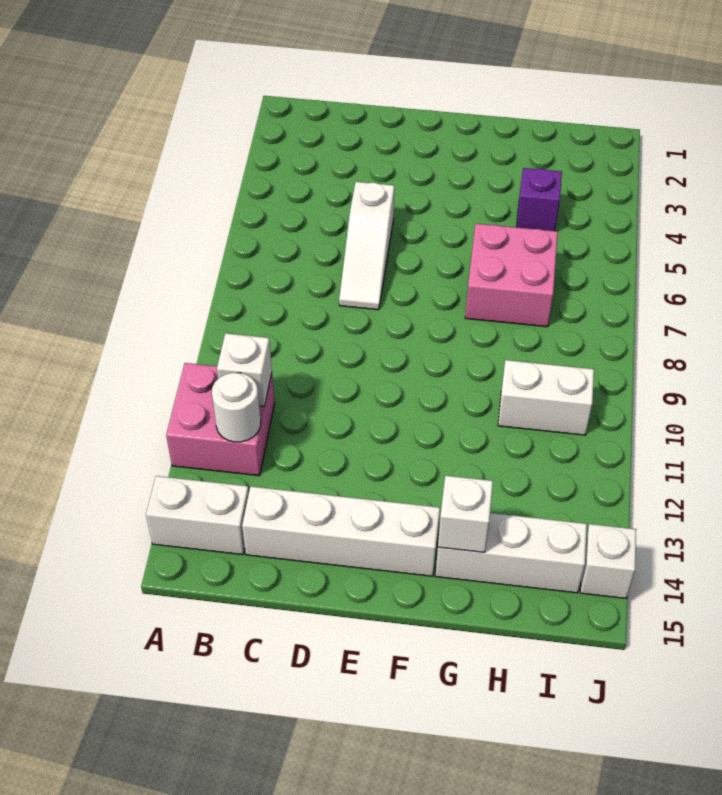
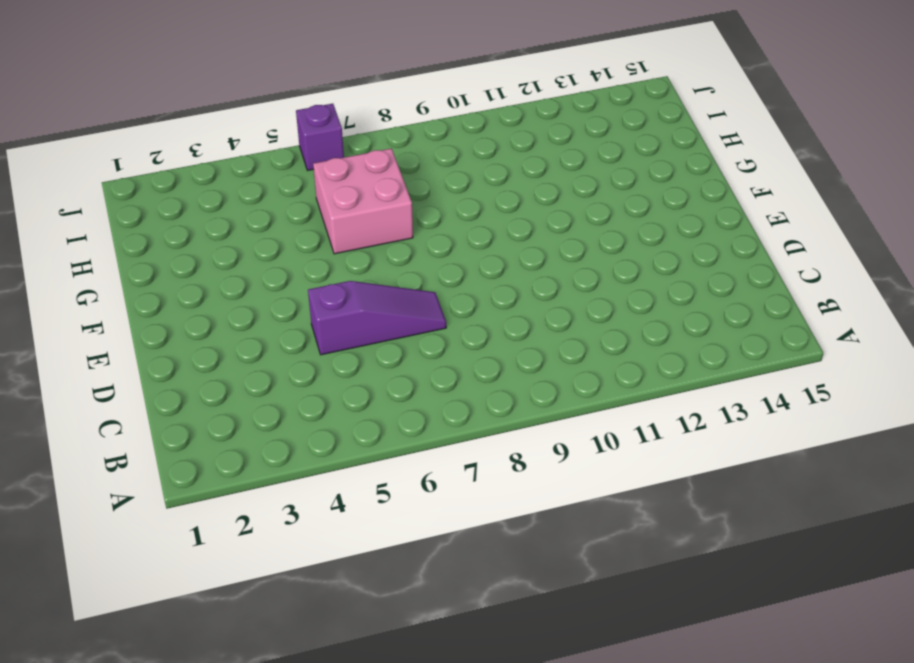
purple 1x3 slope [308,281,446,355] -> white 1x3 slope [339,182,394,310]
purple 1x1 brick [296,104,344,170] -> purple 1x1 brick moved to [517,168,562,231]
none -> pink 2x2 brick [166,363,275,476]
none -> white 1x2 brick [146,476,249,555]
none -> white 1x4 brick [242,486,440,576]

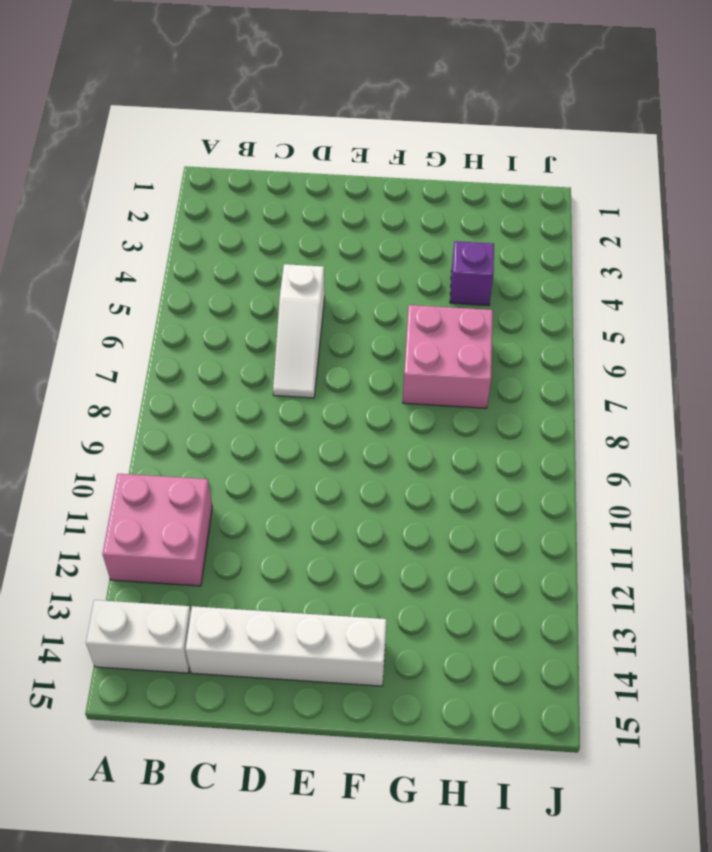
none -> white 1x3 brick [436,513,587,593]
none -> white 1x2 brick [498,360,594,435]
none -> white 1x1 brick [580,524,636,598]

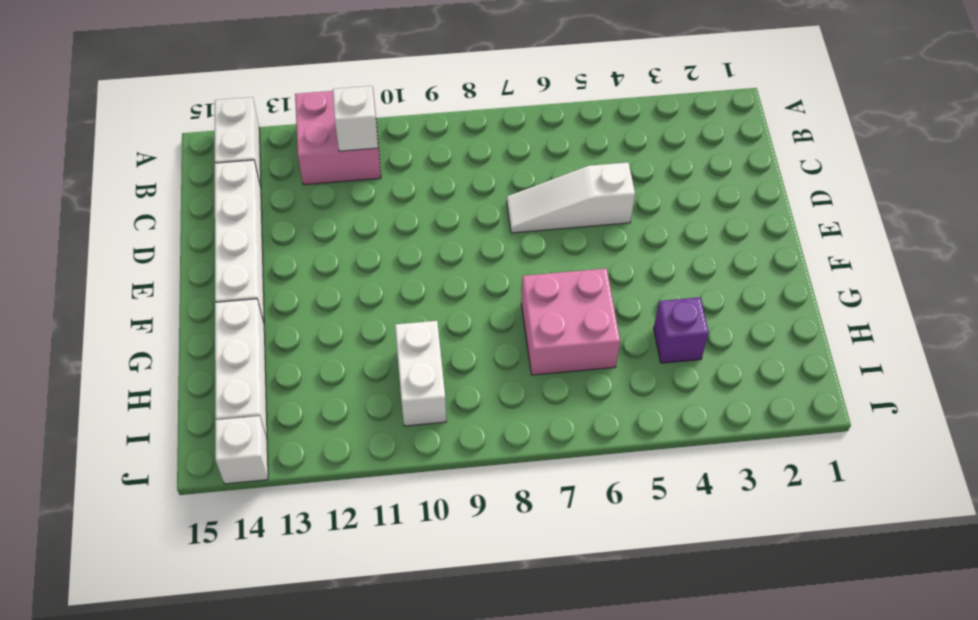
none -> white 1x1 round brick [212,373,261,442]
none -> white 1x1 brick [438,476,493,552]

